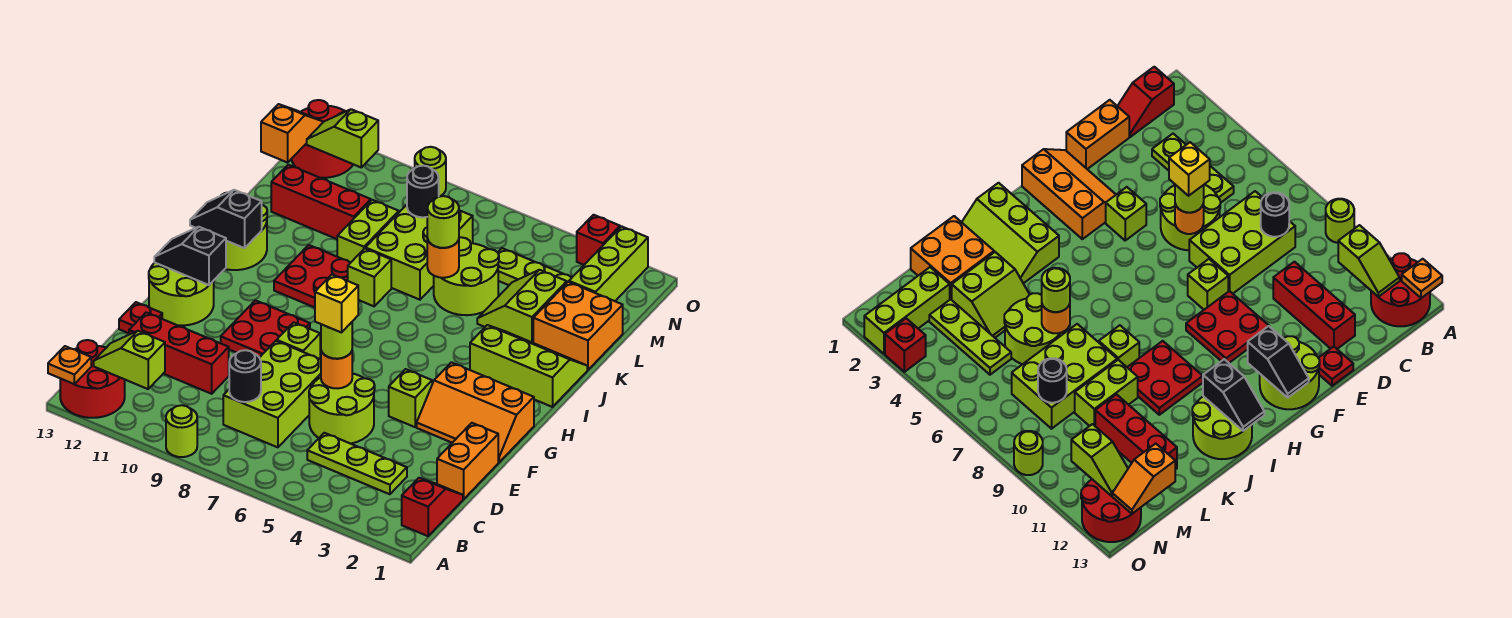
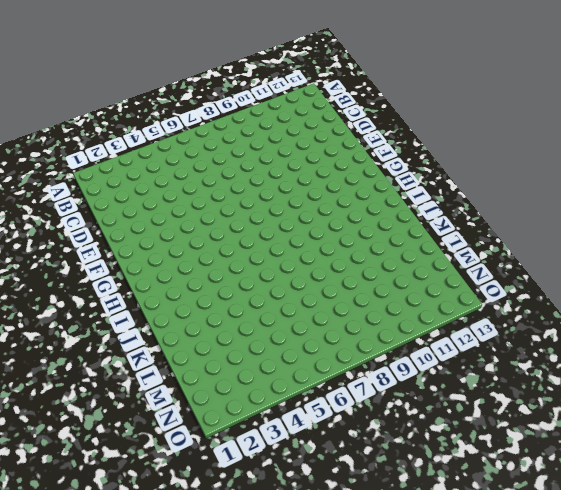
none -> lime 1x1 round brick [166,405,197,457]
none -> red 2x2 round brick [60,340,125,418]
none -> red 1x2 slope [402,478,463,536]
none -> lime 1x3 plate [307,433,407,494]

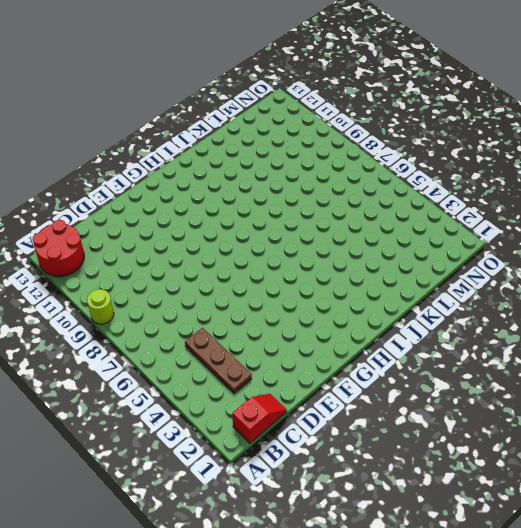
brown 1x3 plate [185,328,252,393] -> lime 1x3 plate [307,433,407,494]
none -> lime 2x3 brick [223,341,321,447]
none -> orange 1x2 brick [437,423,498,499]
none -> lime 2x2 round brick [309,373,375,444]
none -> red 1x3 brick [129,312,229,394]

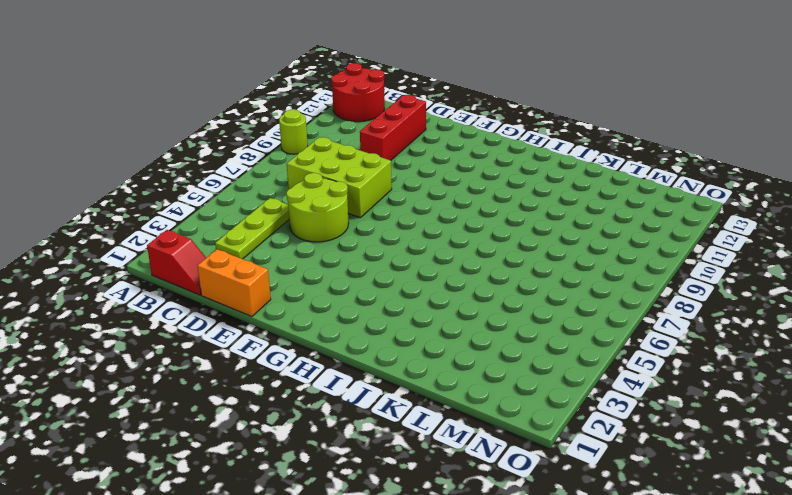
none -> red 1x1 plate [119,302,162,333]
none -> orange 2x3 slope [417,362,534,462]
none -> lime 1x1 brick [389,369,432,427]
none -> lime 1x1 brick [277,322,320,359]

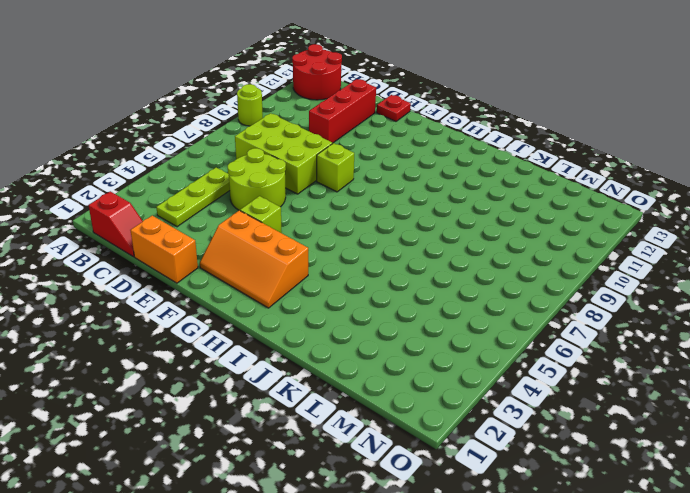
orange 2x3 slope [200,210,308,308] -> orange 2x3 slope turned to [417,362,534,462]
none -> red 2x2 plate [221,300,310,358]
none -> lime 2x2 round brick [149,263,214,325]
none -> lime 2x3 slope [470,325,587,407]
none -> red 2x2 plate [274,245,351,307]

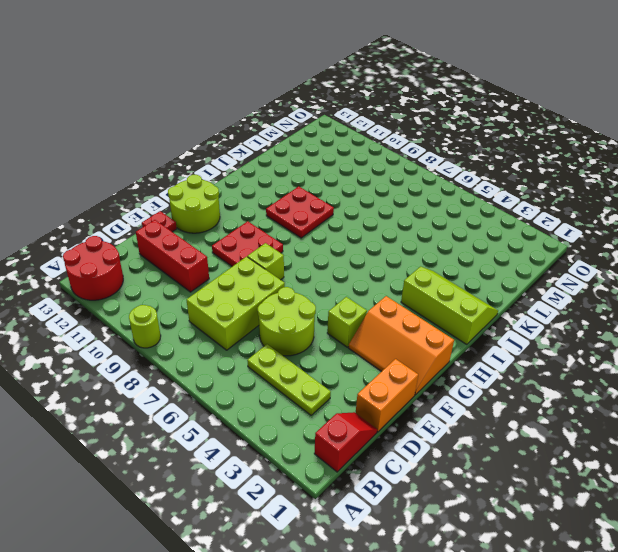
none -> lime 2x2 round brick [221,193,267,270]
none -> lime 1x1 brick [348,248,391,306]
none -> orange 2x2 brick [533,282,623,370]
none -> lime 2x2 slope [477,270,567,343]

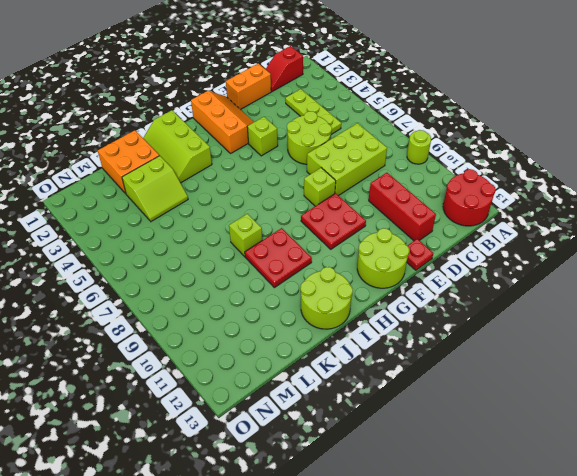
none -> lime 2x2 round brick [434,237,499,315]
none -> lime 2x3 brick [365,205,473,300]
none -> lime 1x2 brick [337,200,399,262]
none -> red 1x3 brick [271,165,371,239]

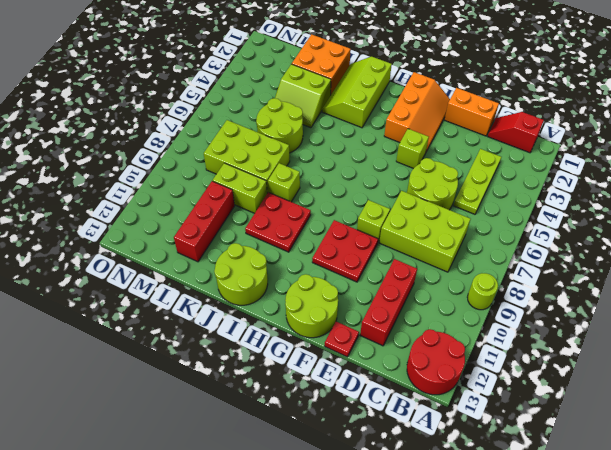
none -> lime 1x3 brick [569,226,648,301]
none -> lime 1x3 plate [498,248,572,285]
none -> red 2x2 round brick [292,100,353,178]
none -> red 1x1 brick [577,215,620,265]

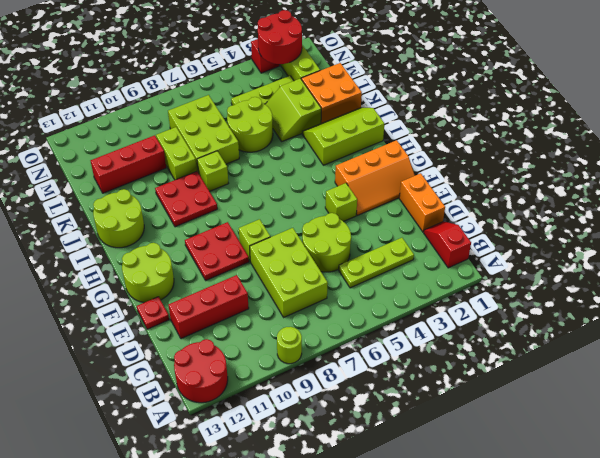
red 2x2 round brick [258,10,302,64] -> red 2x2 round brick moved to [292,100,353,178]
none -> lime 1x1 round brick [415,147,446,197]
none -> orange 1x1 plate [48,346,91,384]
none -> lime 1x2 slope [94,331,165,389]
none -> black 1x1 round brick [229,350,261,402]

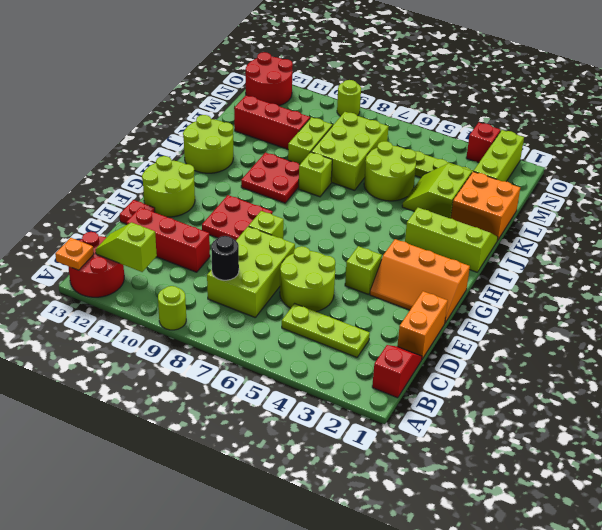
none -> orange 1x1 round brick [321,351,352,388]
none -> black 1x2 slope [154,227,226,285]
none -> black 1x2 slope [190,190,262,248]
none -> orange 1x1 round brick [427,239,459,278]

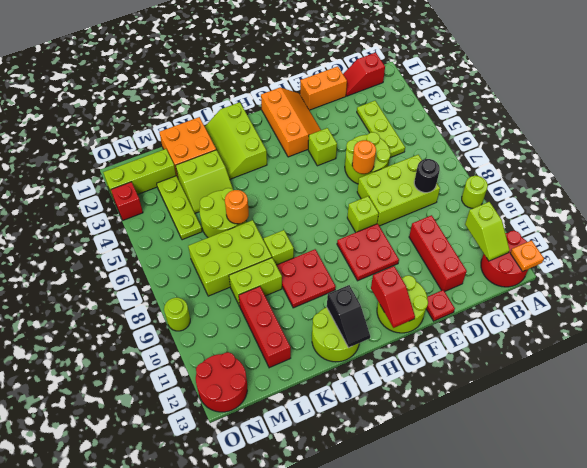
red 1x2 slope [371,266,415,328] -> black 1x2 slope [154,227,226,285]
none -> black 1x1 round brick [407,166,439,217]
none -> orange 1x2 slope [261,104,322,163]
none -> lime 1x2 slope [307,109,378,167]
none -> lime 1x1 round brick [321,322,352,359]

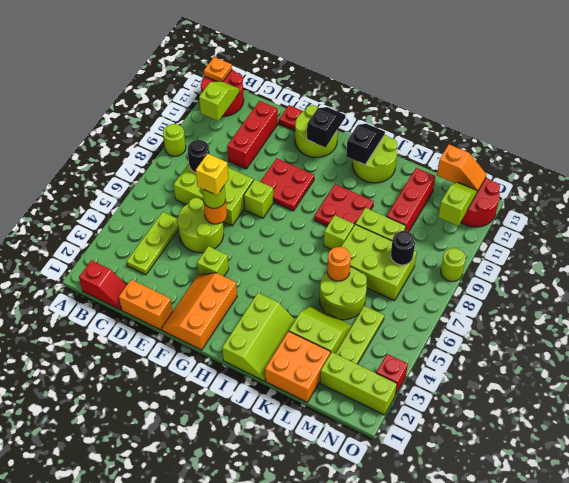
none -> lime 1x1 round brick [427,196,459,248]

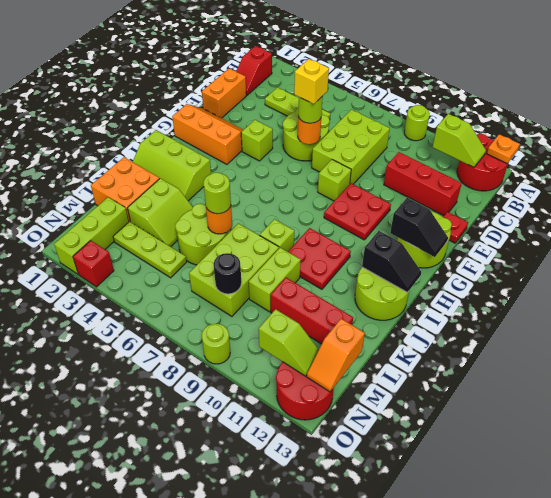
none -> black 1x1 round brick [229,350,261,402]

